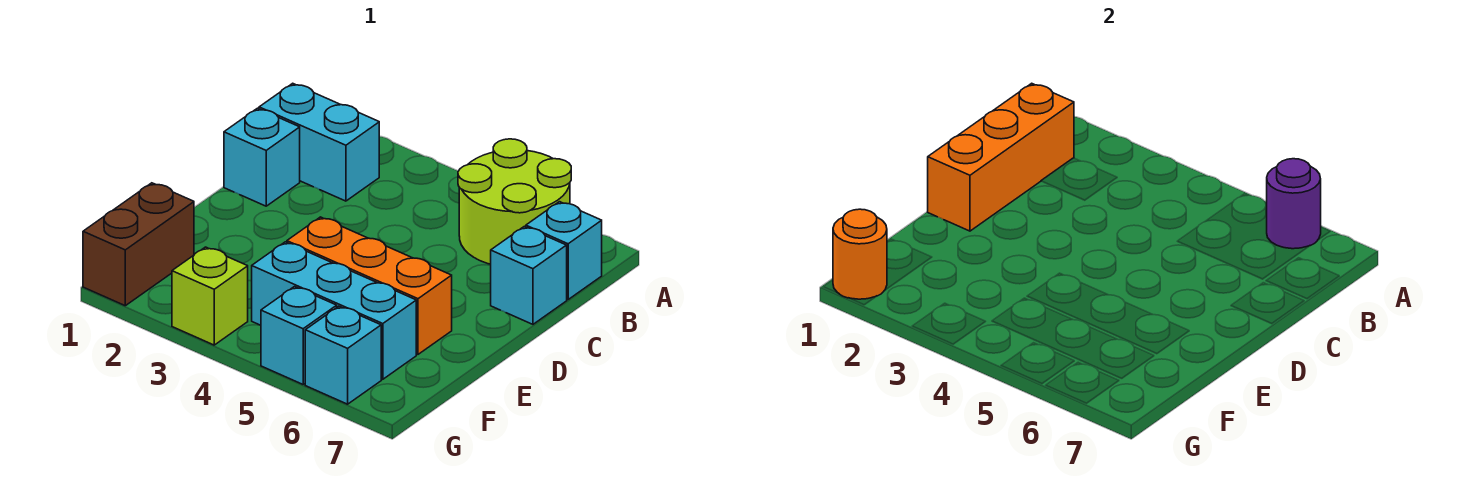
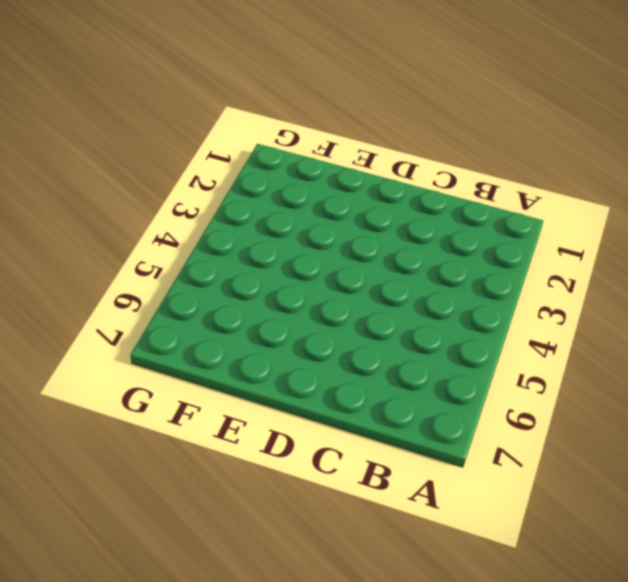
none -> lime 2x2 round brick [458,139,571,264]
none -> cyan 1x2 brick [259,83,380,201]
none -> cyan 1x1 brick [526,202,602,299]

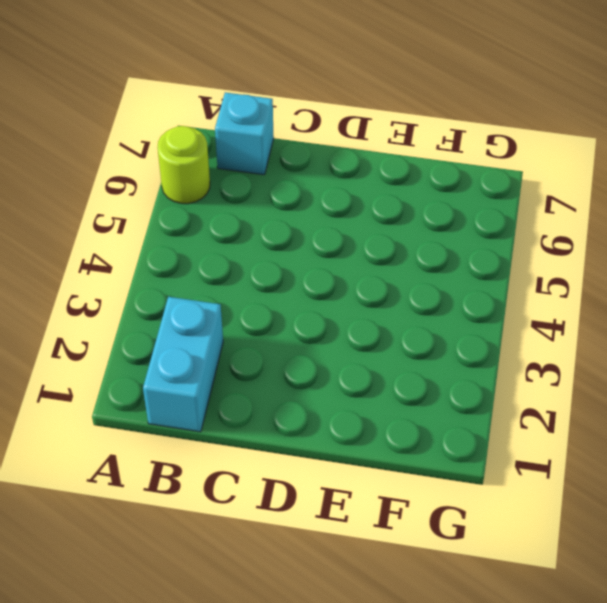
lime 1x1 round brick [157,126,210,204] -> lime 2x2 round brick [458,139,571,264]
none -> cyan 1x1 brick [224,108,300,206]
none -> cyan 1x1 brick [491,226,567,324]
none -> orange 1x3 brick [287,217,452,354]

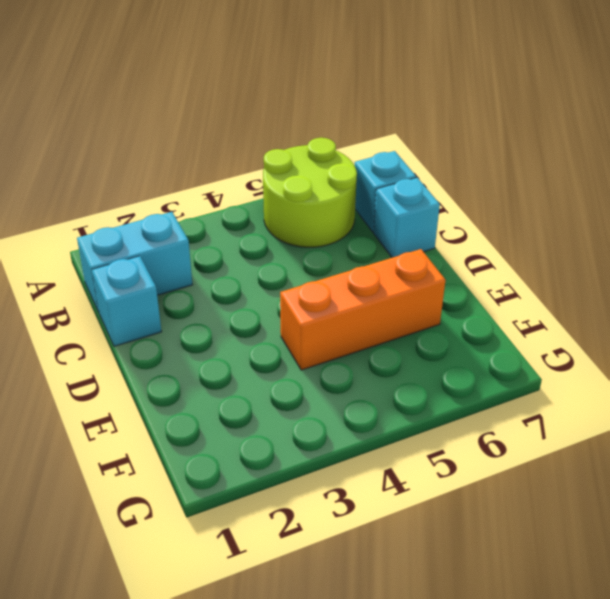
none -> brown 1x2 brick [83,183,194,306]
none -> cyan 1x3 brick [252,242,416,379]
none -> lime 1x1 brick [172,247,248,345]

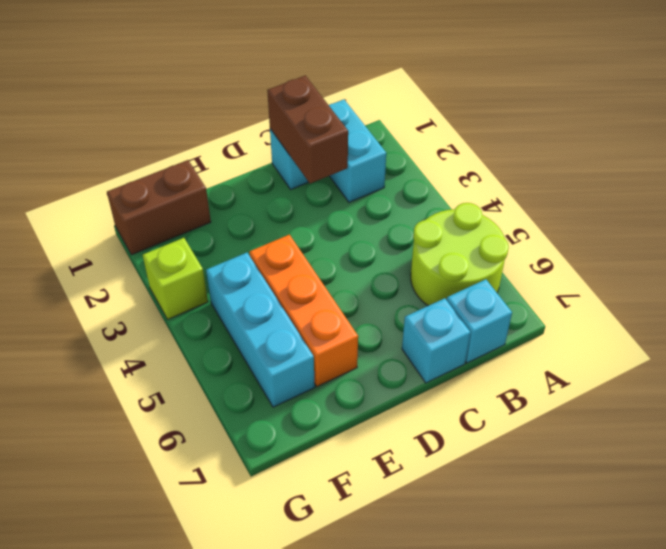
brown 1x2 brick [267,75,348,183] -> orange 1x3 brick [928,83,1074,231]
none -> cyan 1x1 brick [261,287,337,384]
none -> cyan 1x1 brick [305,306,381,404]
none -> purple 1x1 round brick [1267,159,1321,249]

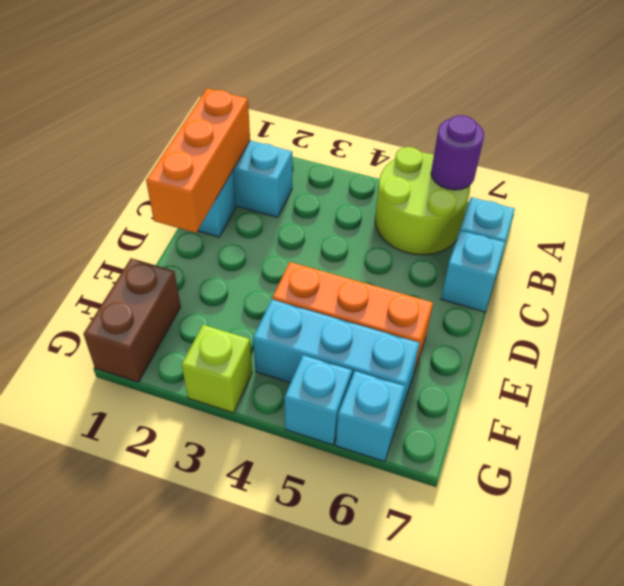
none -> orange 1x1 round brick [833,209,887,299]

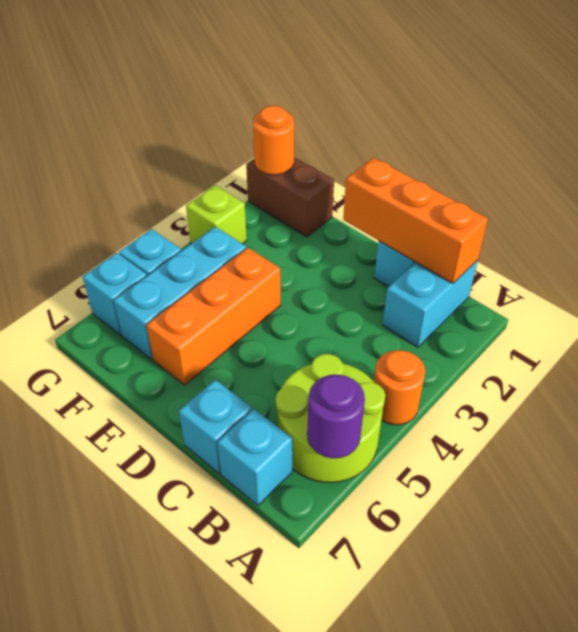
orange 1x1 round brick [374,350,426,425] -> none

